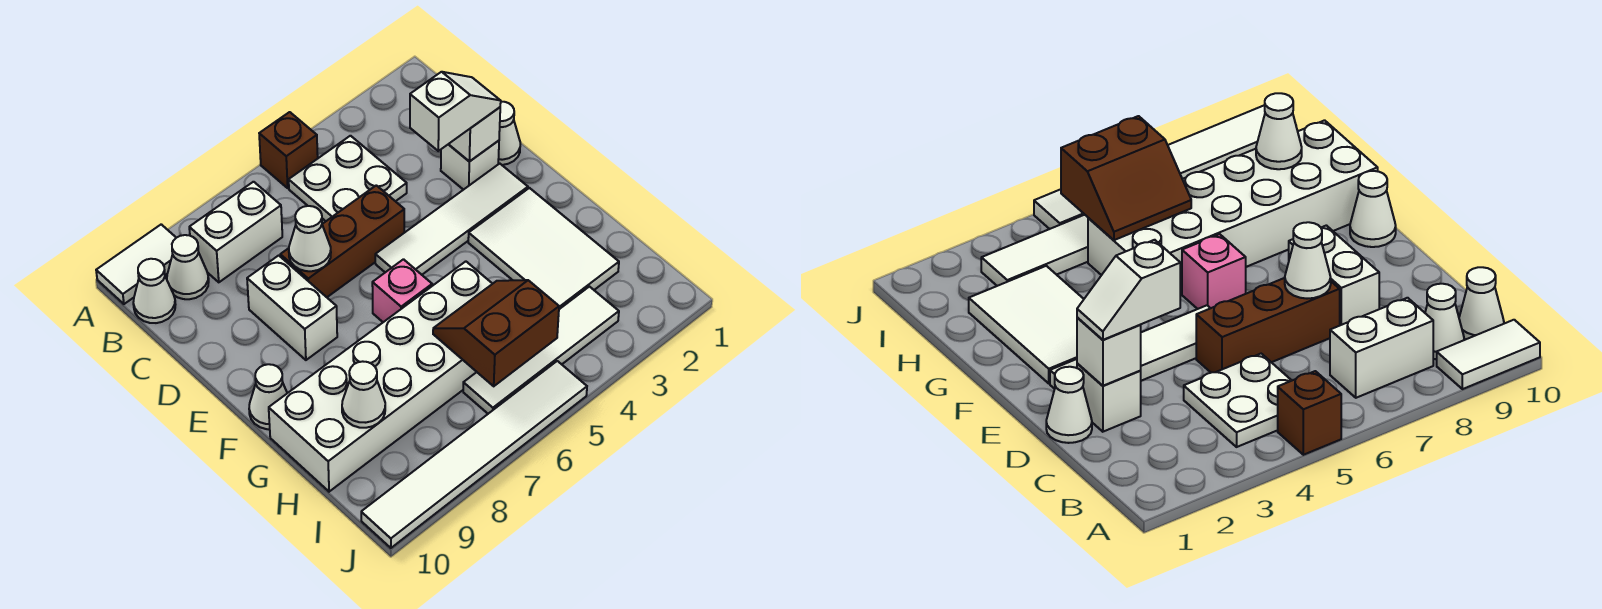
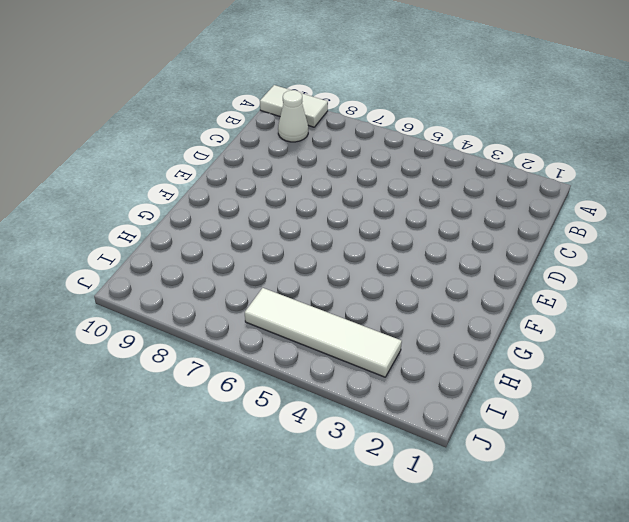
none -> brown 1x1 brick [259,112,318,188]
none -> white 2x2 plate [289,136,407,221]
none -> white 1x2 brick [189,182,282,282]

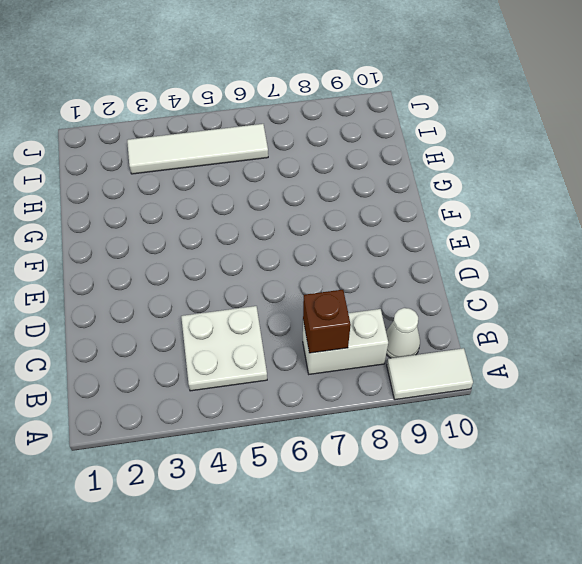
brown 1x1 brick [303,290,351,353] -> brown 1x1 brick moved to [259,112,318,188]
none -> white 1x1 cone [133,259,176,323]
none -> white 1x1 cone [498,102,520,165]
none -> white 1x1 brick [441,141,499,190]

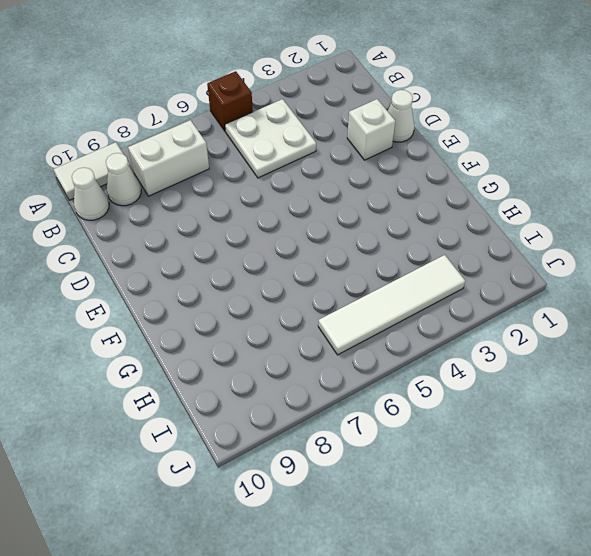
none -> brown 1x3 brick [280,185,404,297]
none -> white 1x2 brick [247,255,337,360]
none -> white 1x4 tile [375,164,528,275]

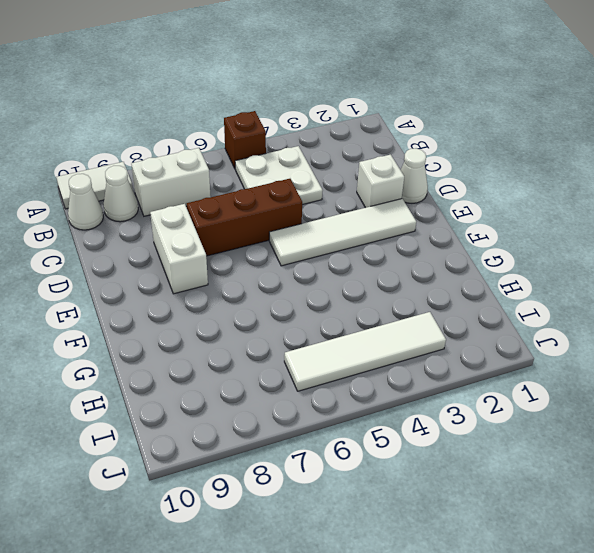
none -> white 2x3 tile [468,188,619,309]
none -> pink 1x1 brick [372,259,432,322]
none -> white 1x1 cone [249,364,287,429]

